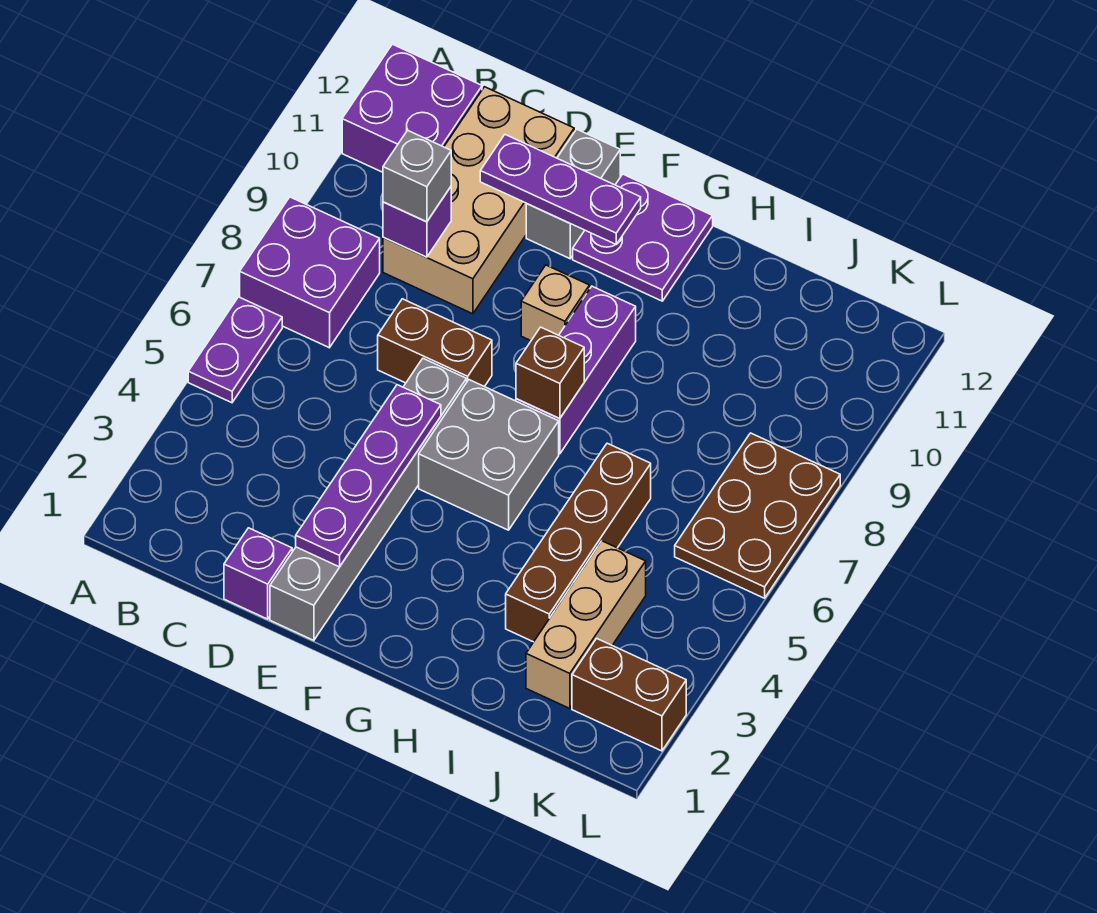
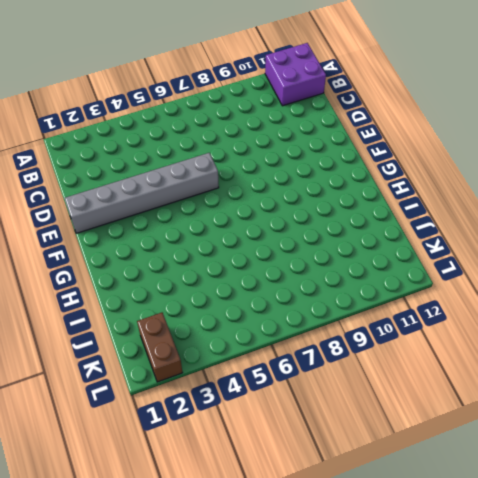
none -> purple 1x2 plate [188,297,282,403]
none -> purple 2x2 brick [240,197,380,348]
none -> tan 2x4 brick [383,87,574,314]

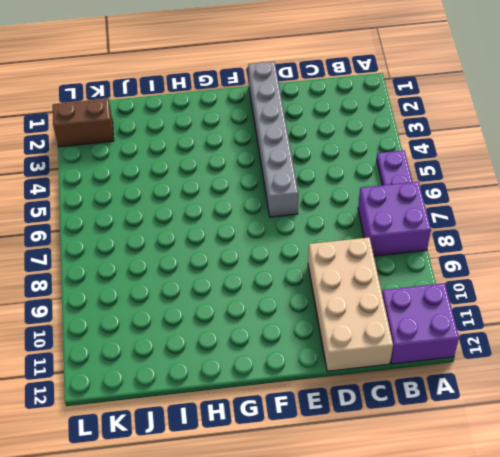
none -> purple 1x1 brick [224,528,292,619]
none -> brown 1x2 brick [378,299,492,386]
none -> grey 1x2 brick [526,129,620,259]

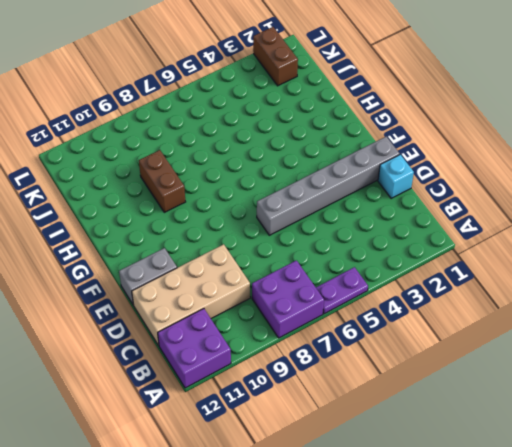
cyan 1x1 brick [378,155,414,199] -> purple 1x1 brick [224,528,292,619]
brown 1x2 brick [139,150,185,212] -> brown 1x2 brick moved to [378,299,492,386]
none -> grey 2x2 brick [419,380,559,530]
none -> tan 1x1 brick [521,265,590,341]
none -> purple 2x2 plate [573,174,713,301]

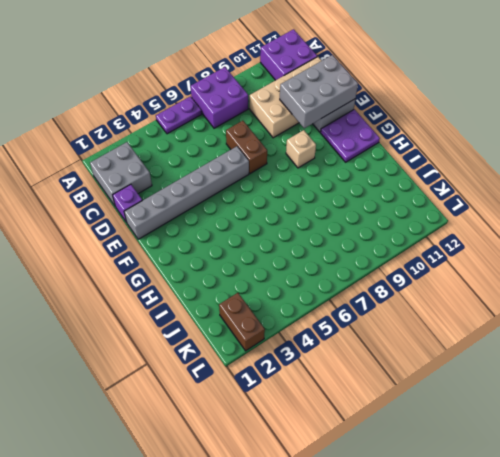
grey 2x2 brick [90,142,152,206] -> grey 2x2 brick moved to [419,380,559,530]
grey 2x3 brick [280,55,358,128] -> purple 1x3 plate [480,135,641,244]
none -> purple 1x3 brick [516,286,636,454]
none -> brown 1x4 brick [506,443,651,642]
none -> tan 1x3 brick [526,541,646,709]

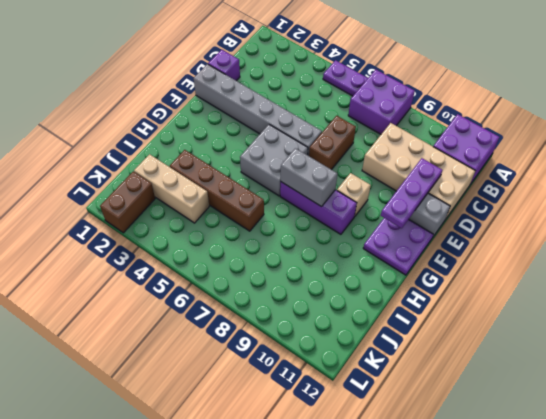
grey 1x2 brick [281,148,337,207] -> brown 1x1 brick [516,327,584,418]
none -> brown 2x3 plate [675,433,840,598]
none -> purple 1x1 brick [383,187,451,257]
none -> purple 1x4 plate [296,385,441,567]

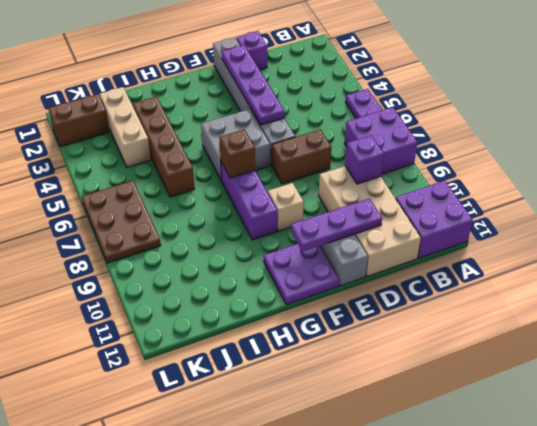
none -> grey 1x1 brick [383,130,451,222]

